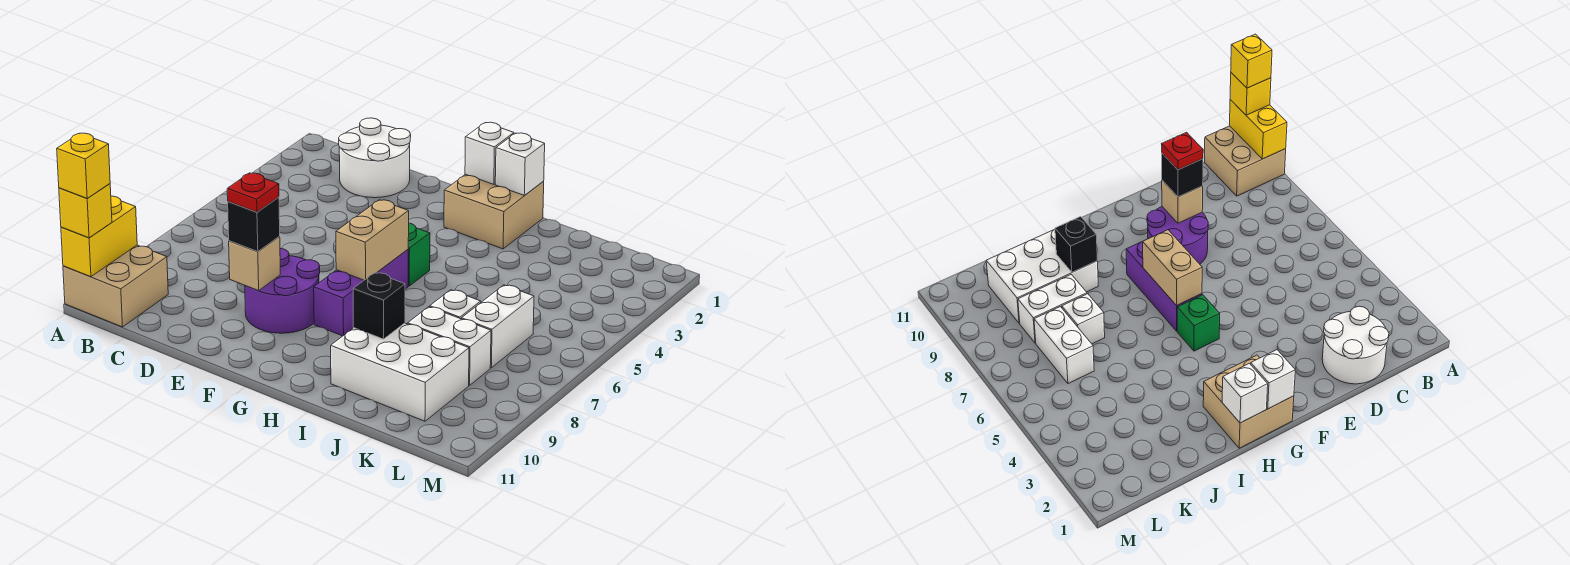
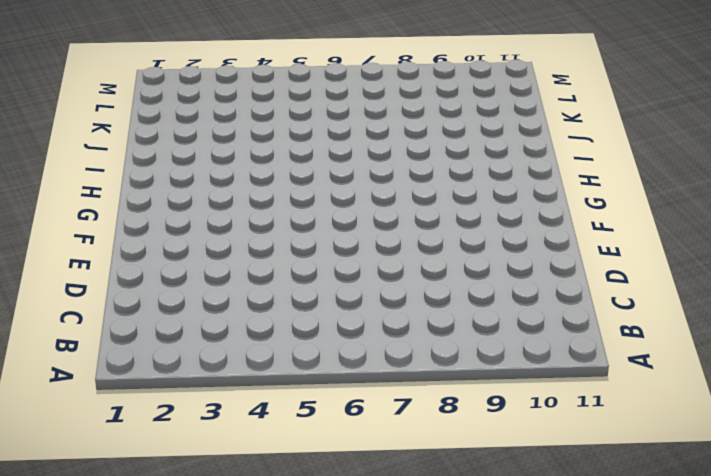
none -> tan 2x2 brick [63,245,168,327]
none -> white 2x2 round brick [339,118,411,198]
none -> purple 2x2 round brick [245,248,320,333]

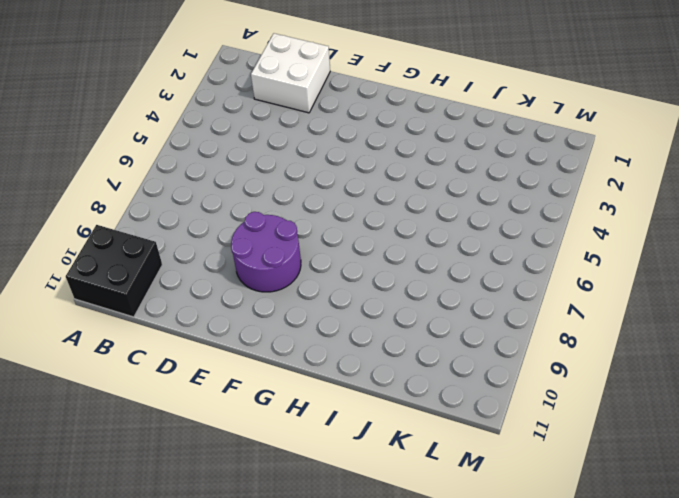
black 2x2 brick [66,225,162,317] -> tan 2x2 brick [63,245,168,327]
white 2x2 brick [251,33,330,113] -> white 2x2 round brick [339,118,411,198]
none -> tan 2x2 brick [444,174,544,249]
none -> green 1x1 brick [408,223,430,286]
none -> purple 1x3 brick [314,250,408,336]

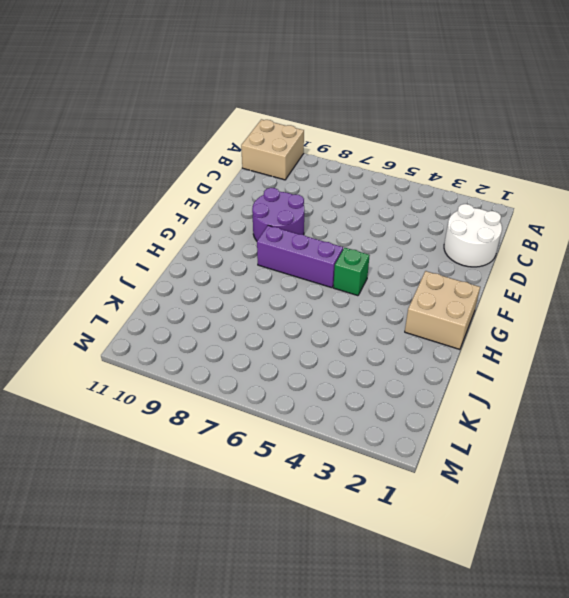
none -> white 2x3 brick [331,323,469,421]
none -> white 1x1 brick [430,290,481,319]
none -> white 1x2 brick [408,307,491,385]

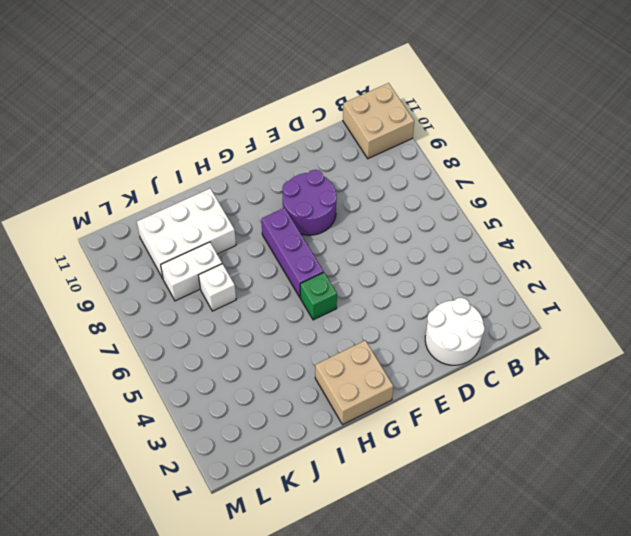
none -> white 1x2 brick [462,285,534,368]
none -> yellow 1x2 brick [61,196,137,277]
none -> tan 1x1 brick [229,237,280,291]

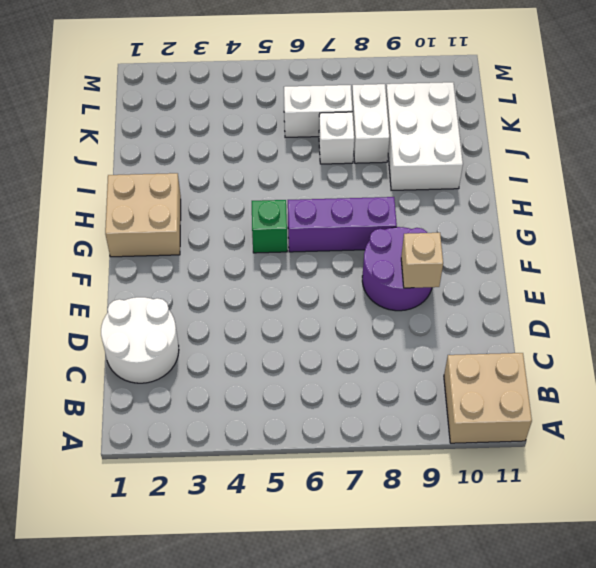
none -> yellow 1x2 brick [61,196,137,277]
none -> white 1x1 brick [465,122,514,184]
none -> tan 1x2 brick [336,200,409,280]

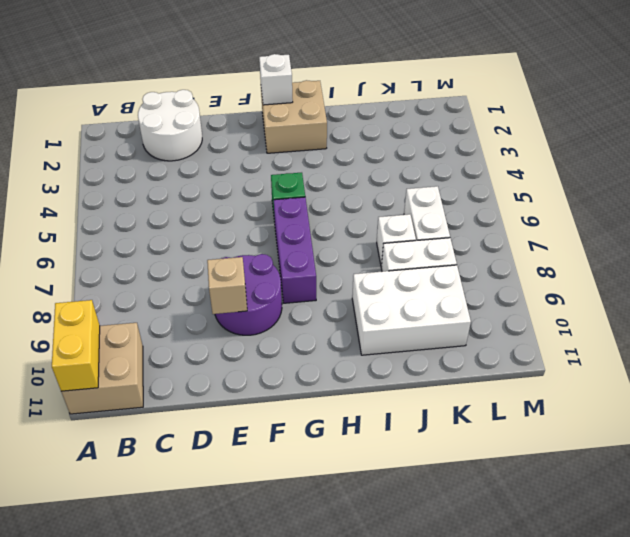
none -> tan 1x2 brick [336,200,409,280]
none -> white 1x1 brick [495,133,545,196]
none -> black 1x1 brick [353,273,405,339]

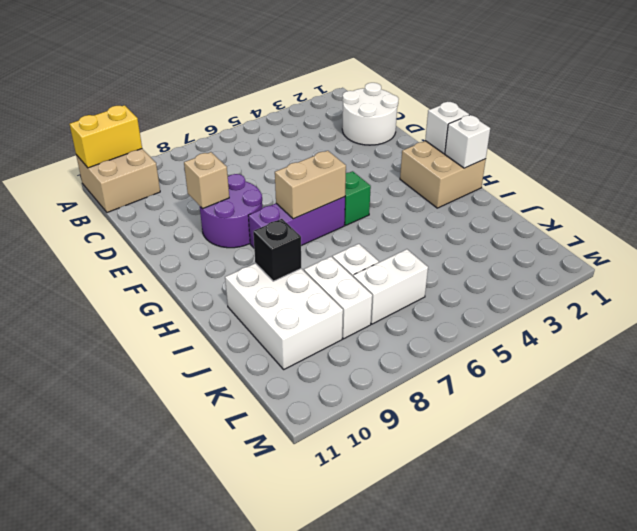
none -> yellow 1x1 brick [59,184,112,238]
none -> black 1x1 brick [228,197,280,252]
none -> yellow 1x1 brick [57,133,110,198]

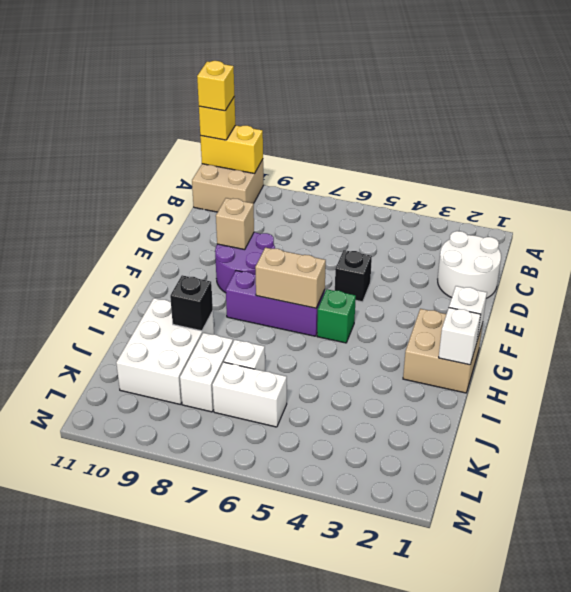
black 1x1 brick [335,250,372,302] -> black 1x1 brick moved to [228,197,280,252]
none -> red 1x1 plate [227,173,279,212]

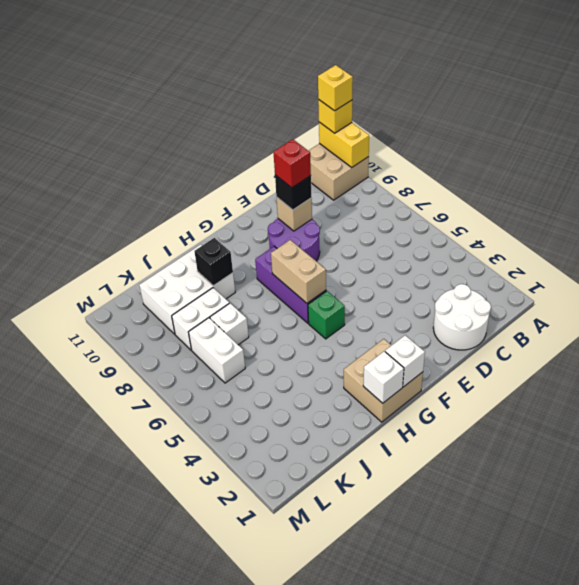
red 1x1 brick [273,139,311,188] -> red 1x1 plate [227,173,279,212]

